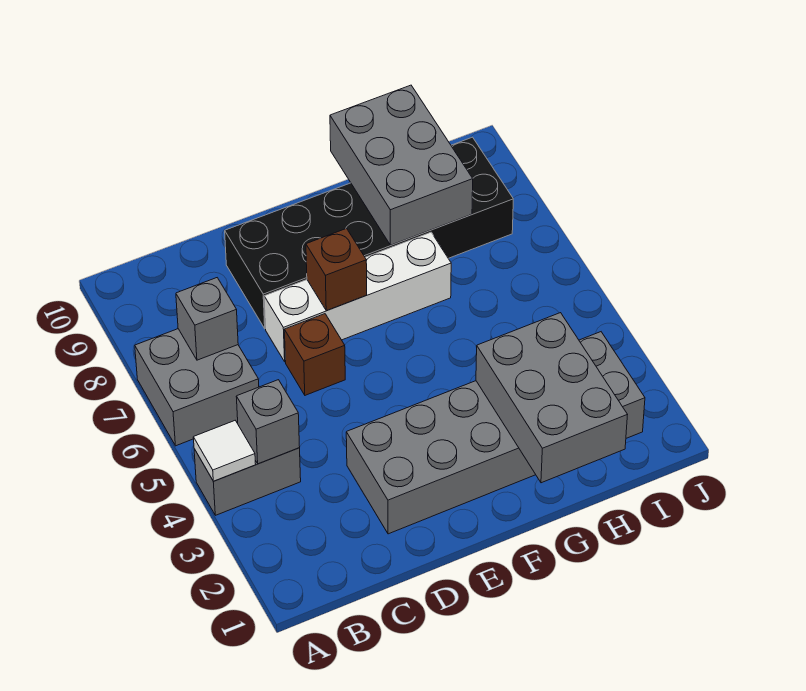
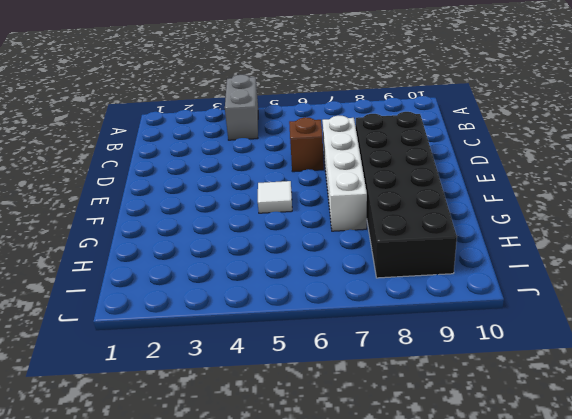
white 1x1 tile [258,181,292,213] -> white 1x1 tile moved to [193,421,256,481]
none -> grey 2x2 brick [135,329,259,446]
none -> grey 2x6 brick [346,332,645,534]
none -> grey 1x1 brick [236,380,300,464]

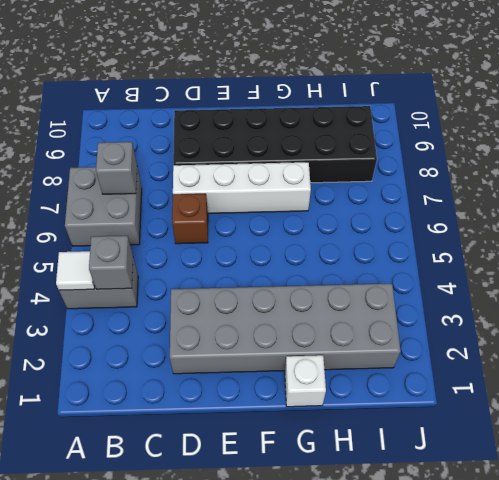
white 1x1 brick [285,355,326,407] -> none
none -> brown 1x1 brick [306,229,367,311]
none -> grey 2x3 brick [476,313,627,483]
none -> grey 2x3 brick [330,85,473,245]

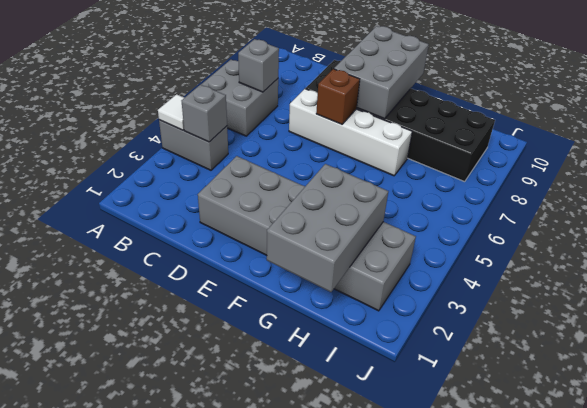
grey 2x3 brick [334,26,429,119] -> grey 2x3 brick moved to [330,85,473,245]
none -> brown 1x1 brick [284,314,345,395]

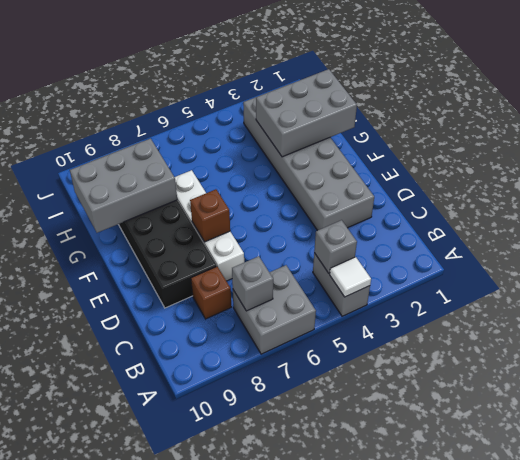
brown 1x1 brick [191,267,231,319] -> brown 1x1 brick moved to [284,314,345,395]

